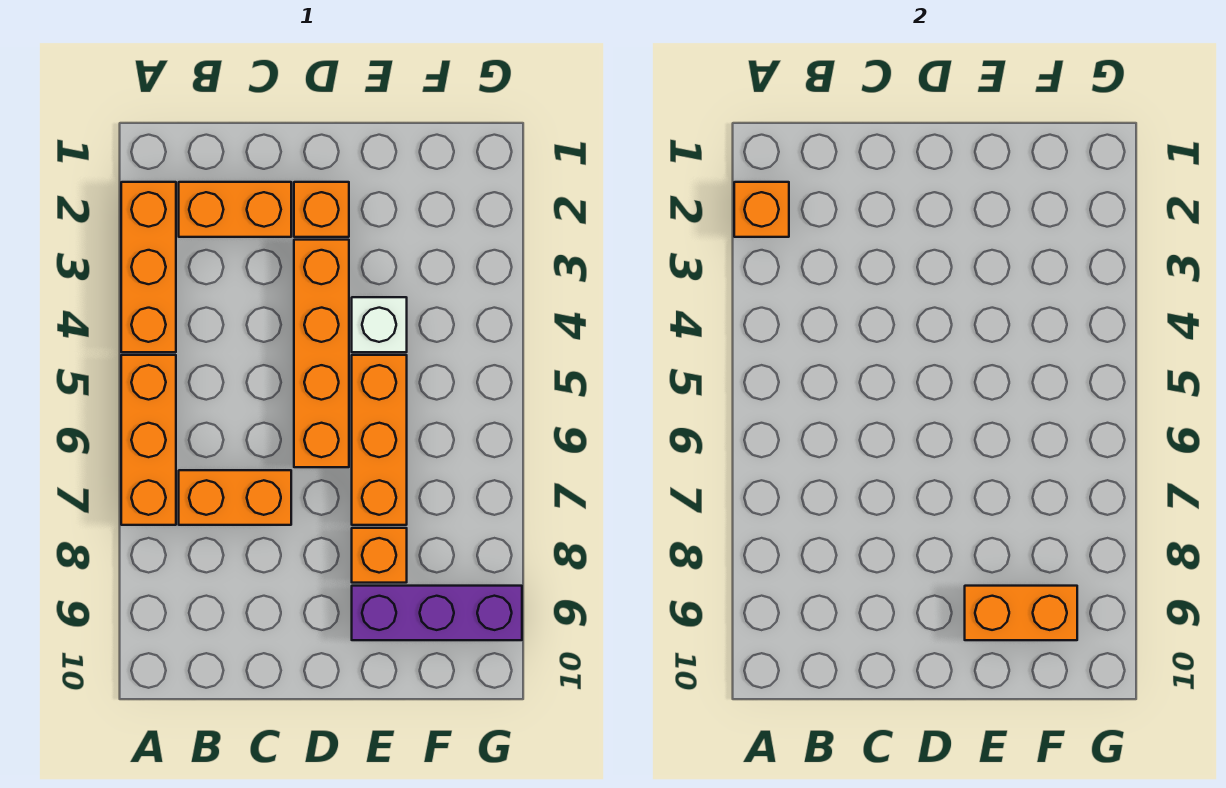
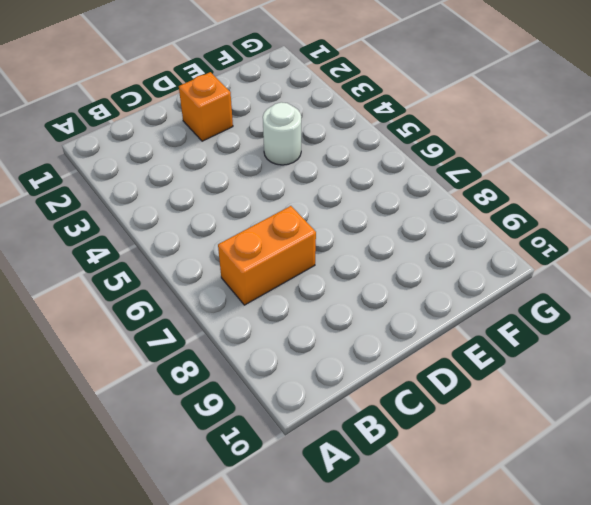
white 1x1 round brick [263,102,301,165] -> white 1x1 brick [352,297,407,352]
none -> orange 1x3 brick [121,182,176,352]
none -> orange 1x3 brick [121,355,176,525]
none -> orange 1x2 brick [179,182,291,237]

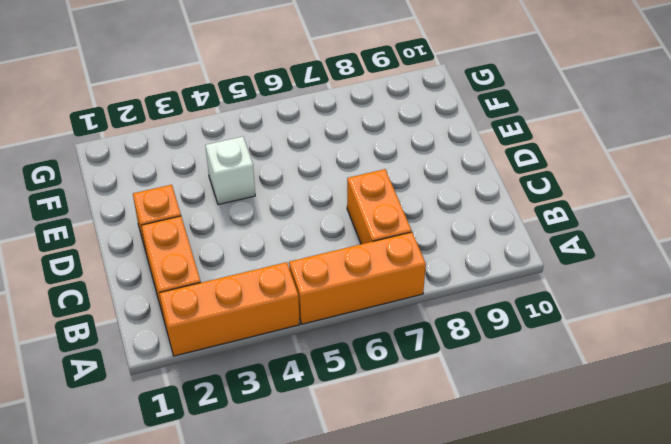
none -> orange 1x4 brick [294,240,349,467]
none -> orange 1x3 brick [352,355,407,525]
none -> orange 1x1 brick [352,528,407,583]

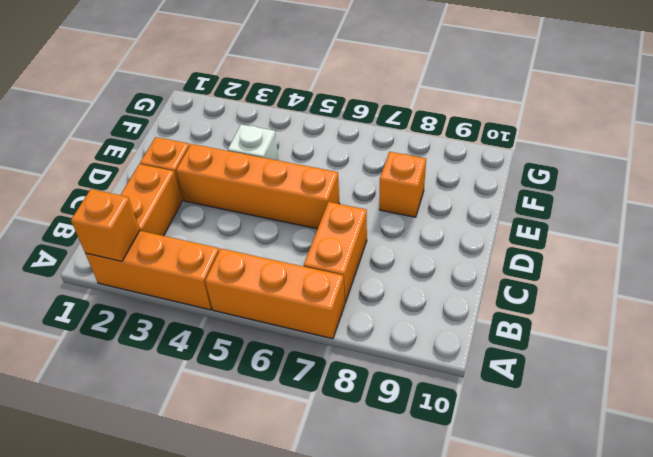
none -> orange 1x3 brick [352,355,407,525]
none -> purple 1x3 brick [352,586,522,640]
none -> orange 1x2 brick [965,586,1077,640]

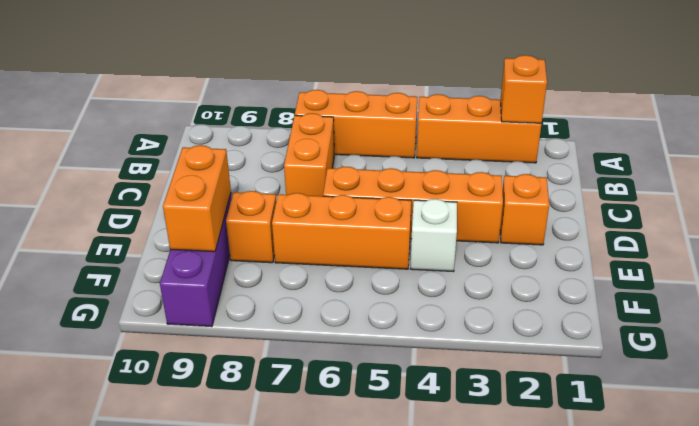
none -> orange 1x2 brick [179,182,291,237]

